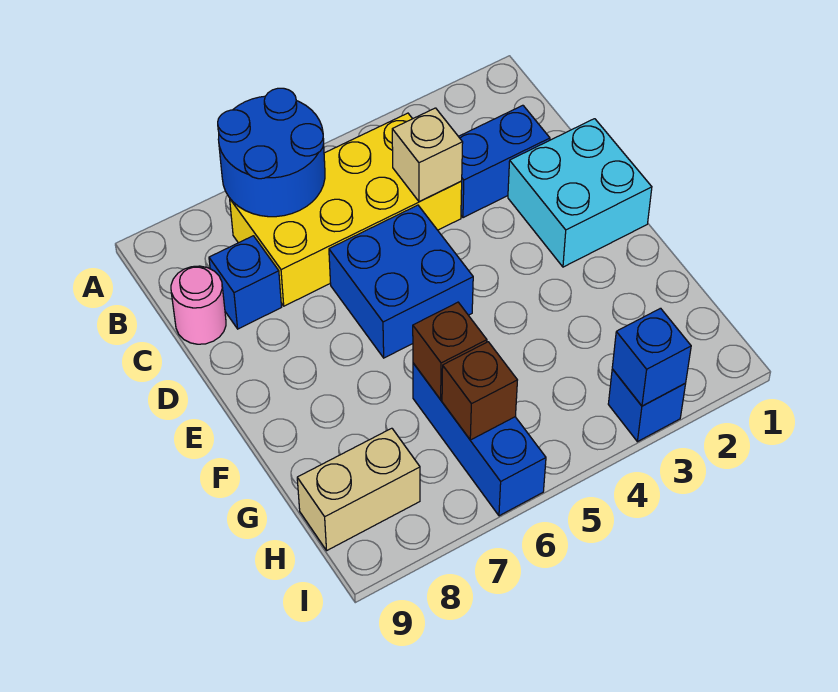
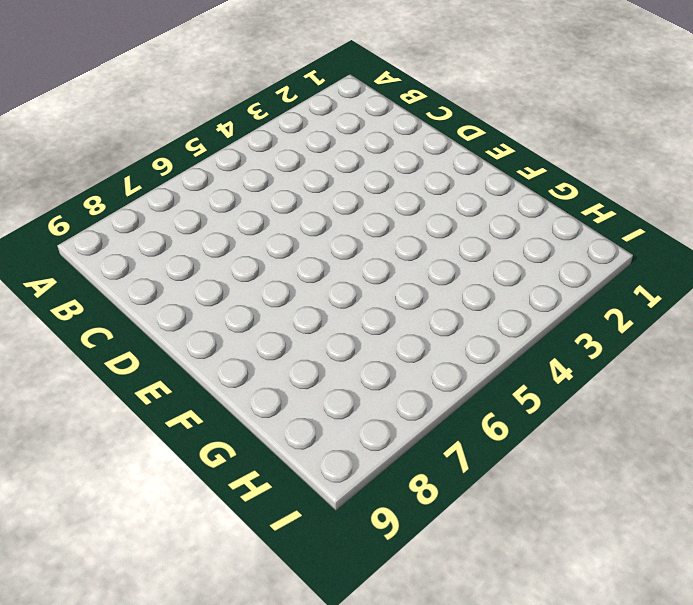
none -> yellow 2x4 brick [230,113,462,306]
none -> blue 1x2 brick [458,105,550,218]
none -> blue 1x1 brick [209,236,281,329]

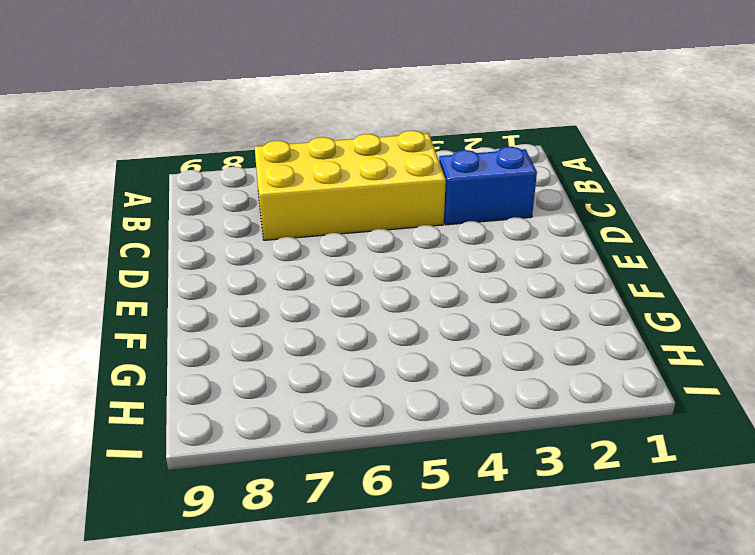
none -> blue 1x1 brick [209,236,281,329]
none -> pink 1x1 round brick [171,266,226,344]
none -> cyan 2x2 brick [508,119,652,267]

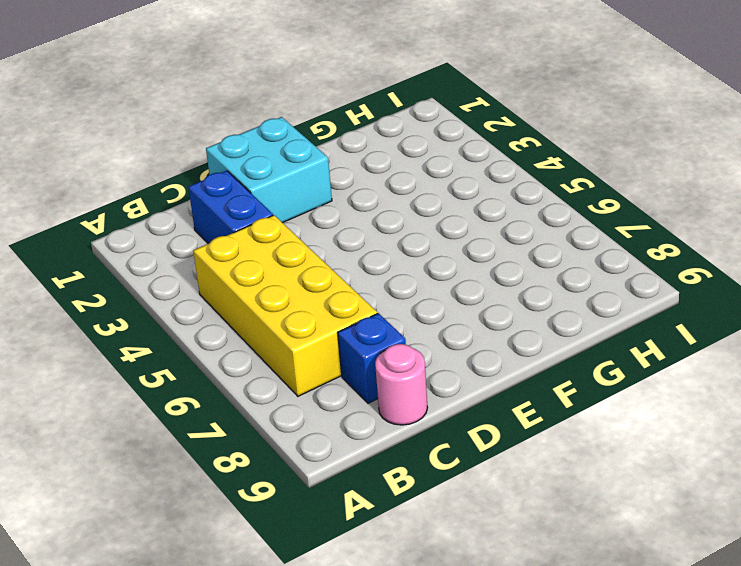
none -> blue 2x2 brick [329,205,473,358]
none -> blue 1x3 brick [413,363,546,516]
none -> tan 1x2 brick [297,428,420,550]

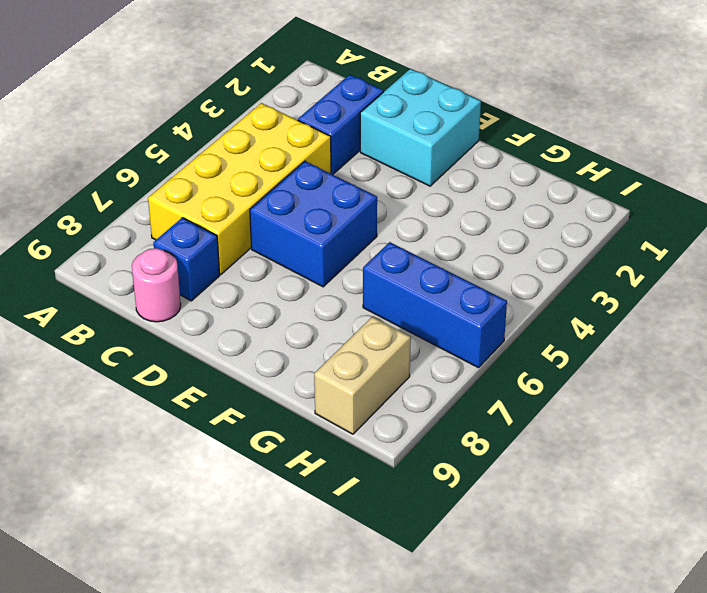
none -> blue 1x1 brick [608,369,686,442]
none -> blue 2x2 round brick [218,88,325,217]
none -> tan 1x1 brick [392,108,463,202]

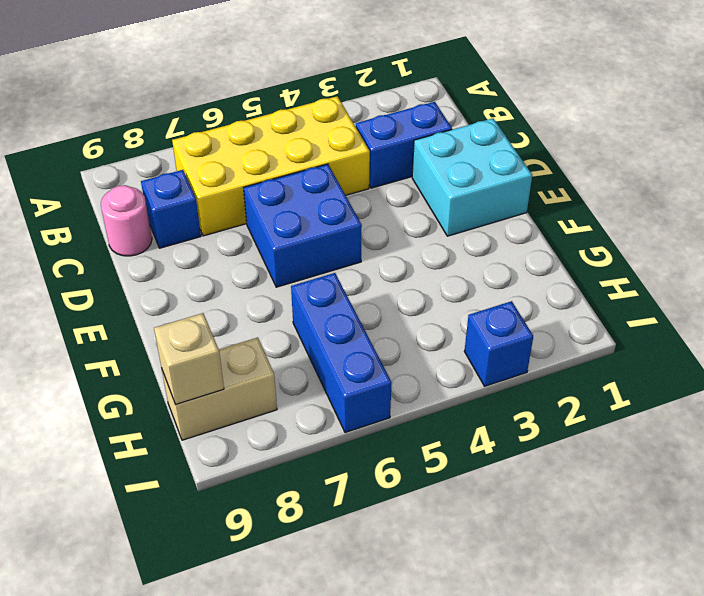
tan 1x1 brick [154,313,224,405] -> tan 1x1 brick moved to [392,108,463,202]
none -> blue 2x2 round brick [218,88,325,217]
none -> brown 1x1 brick [413,302,487,400]
none -> brown 1x1 brick [442,342,517,440]

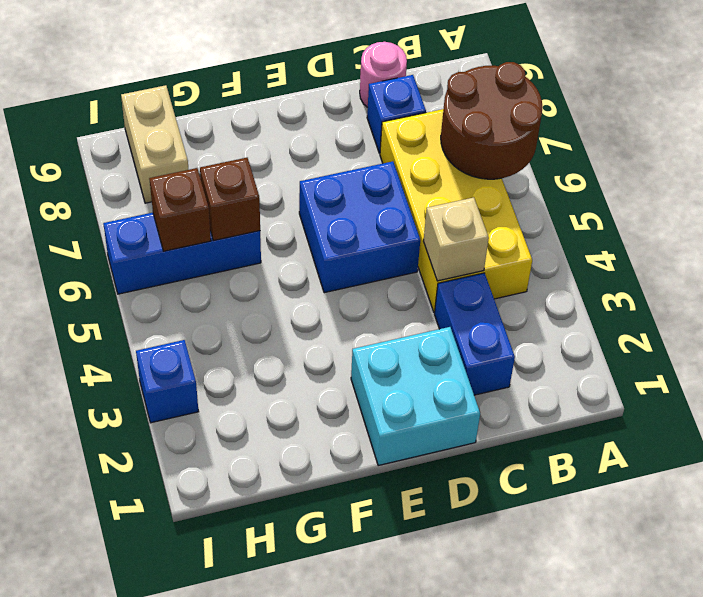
brown 2x2 round brick [441,62,542,179] -> blue 2x2 round brick [218,88,325,217]
none -> blue 1x1 brick [612,308,691,406]

